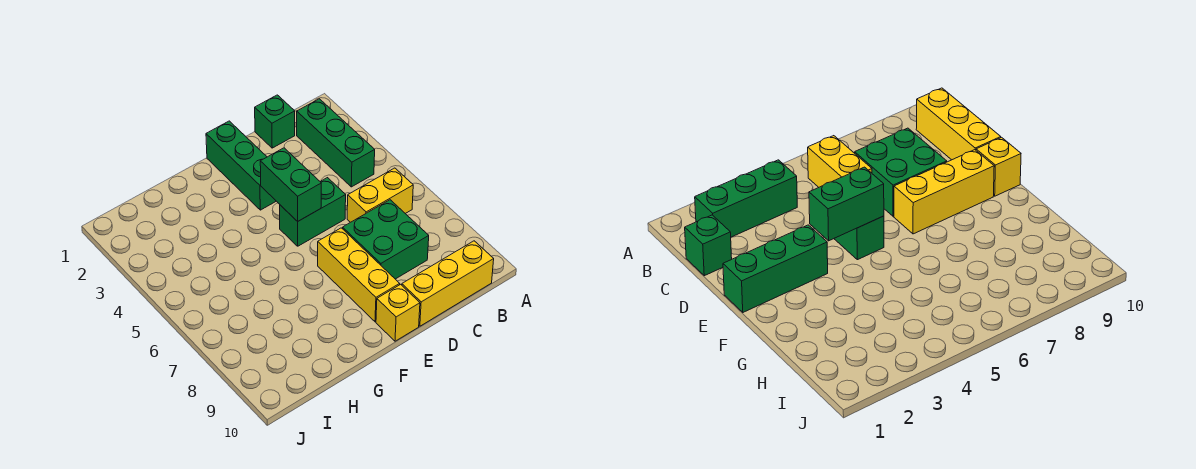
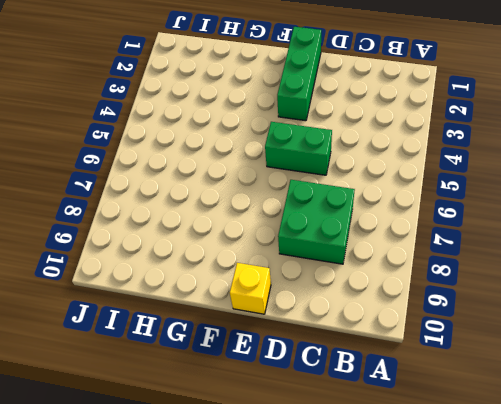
none -> green 1x3 brick [297,99,375,187]
none -> yellow 1x2 brick [347,168,413,222]

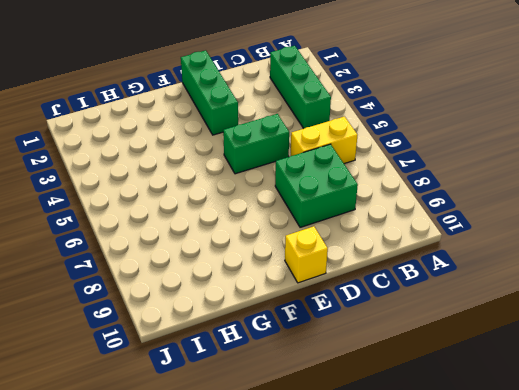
none -> yellow 1x3 brick [402,241,494,326]
none -> green 1x1 brick [255,95,295,148]

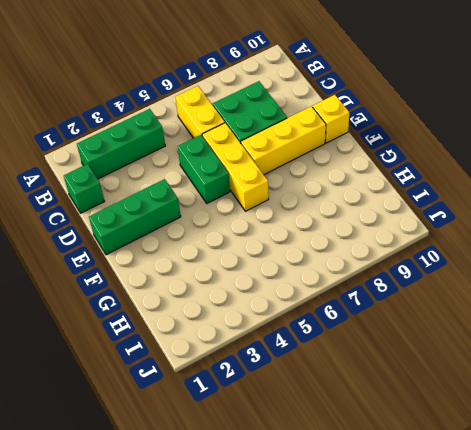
yellow 1x3 brick [202,123,269,211] -> yellow 1x3 brick moved to [402,241,494,326]
none -> green 1x2 brick [260,148,321,222]

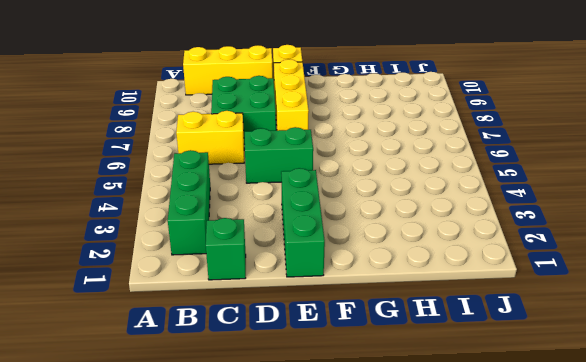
none -> green 1x2 brick [260,148,321,222]

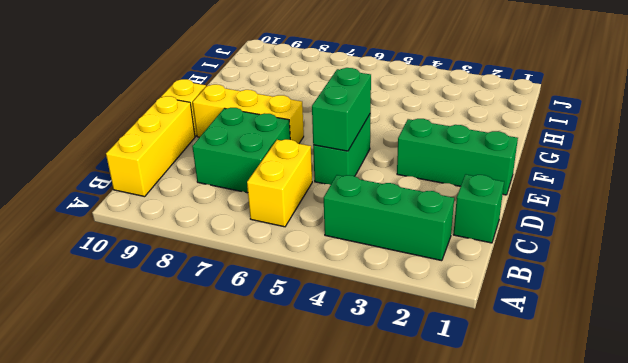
green 1x2 brick [312,68,371,151] -> green 1x2 brick turned to [260,148,321,222]

